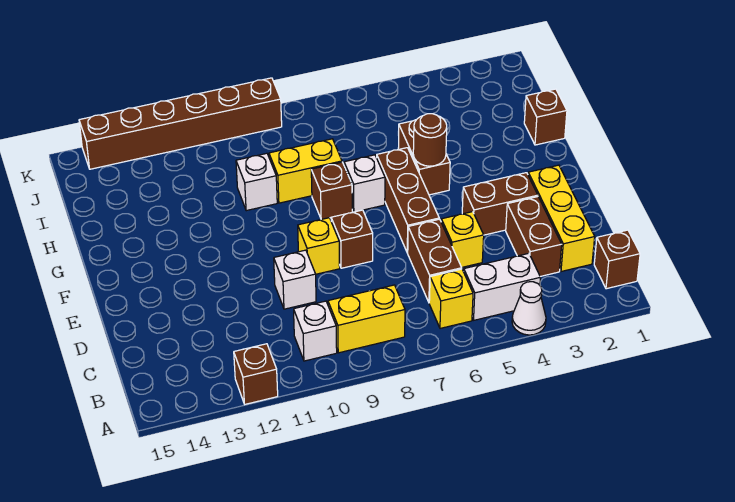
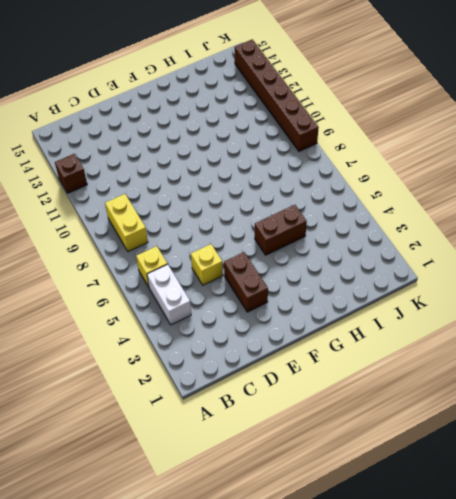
none -> white 1x1 cone [512,282,546,335]
none -> brown 1x1 brick [594,230,640,289]
none -> white 1x1 brick [294,301,337,361]

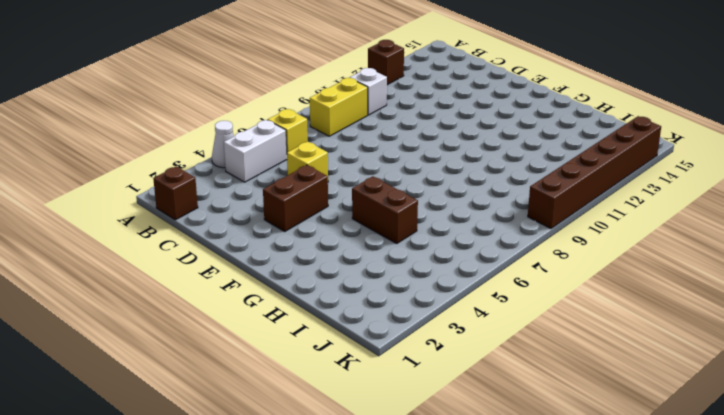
none -> yellow 1x3 brick [528,165,595,272]
none -> brown 1x2 brick [506,197,562,276]
none -> brown 1x2 brick [408,219,462,302]

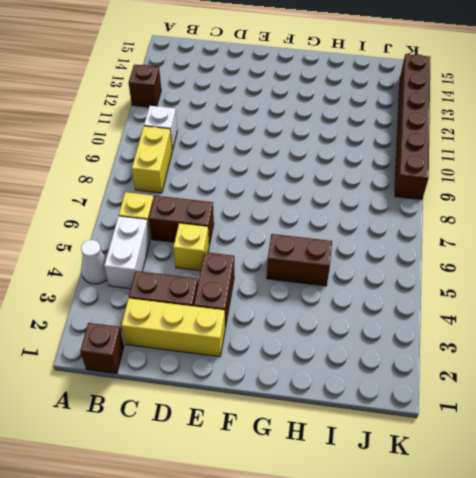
none -> white 1x1 brick [274,250,316,309]
none -> brown 1x3 brick [377,148,439,253]
none -> brown 1x1 brick [331,210,373,268]

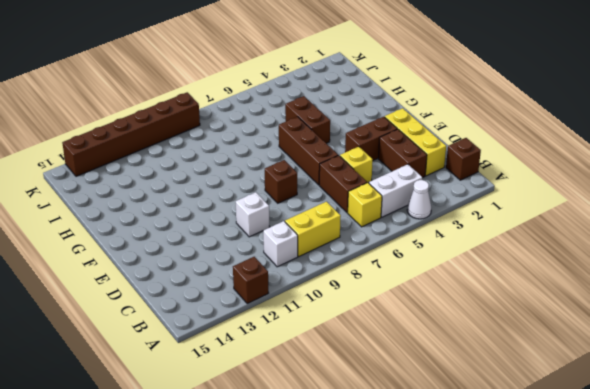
none -> yellow 1x1 brick [298,218,340,274]
none -> white 1x1 brick [344,155,385,212]
none -> brown 1x1 brick [311,162,352,219]

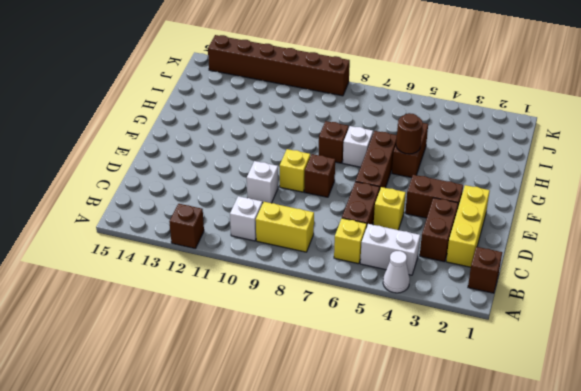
none -> brown 1x1 brick [524,89,567,145]
none -> yellow 1x2 brick [269,139,342,203]
none -> white 1x1 brick [236,153,277,211]

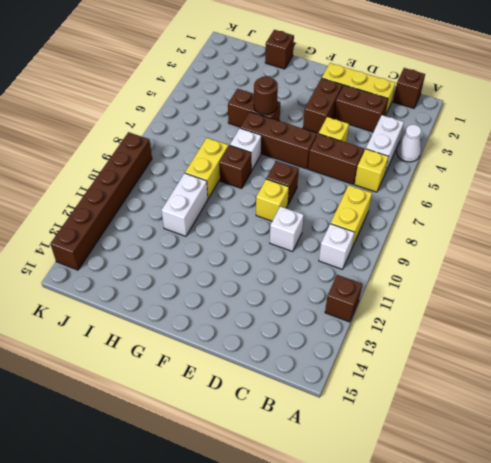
white 1x2 brick [161,173,208,236] -> white 1x1 brick [236,153,277,211]

